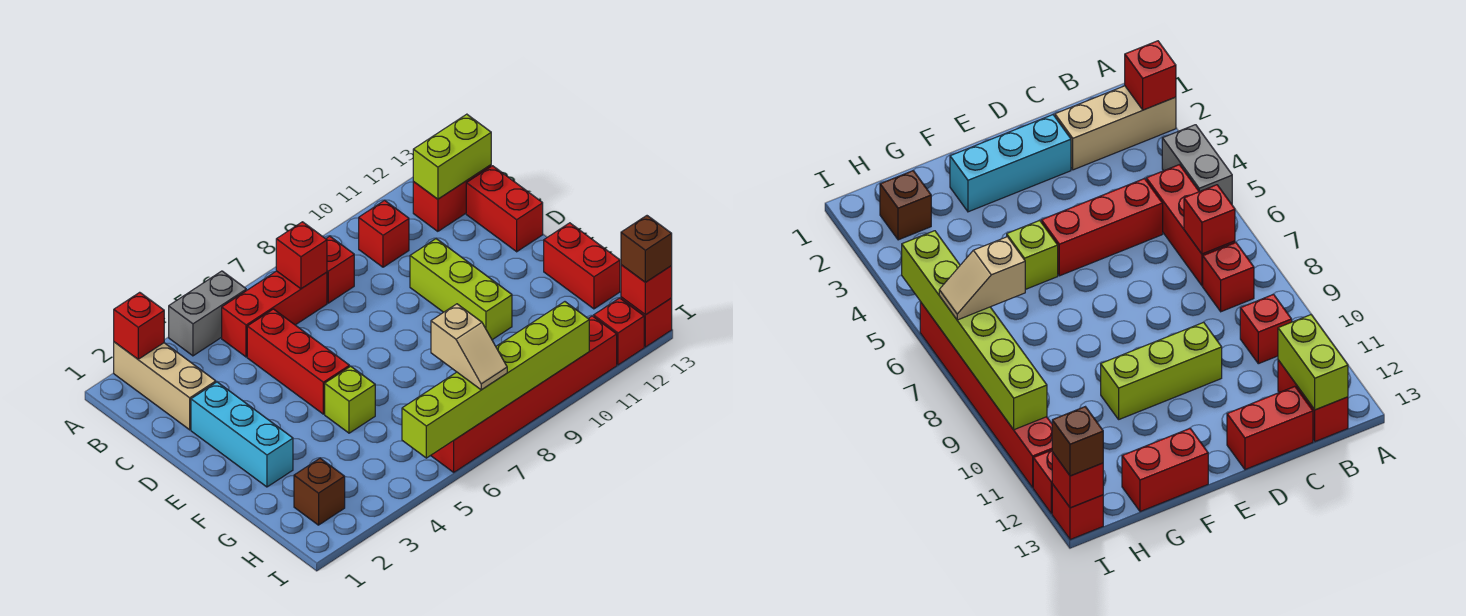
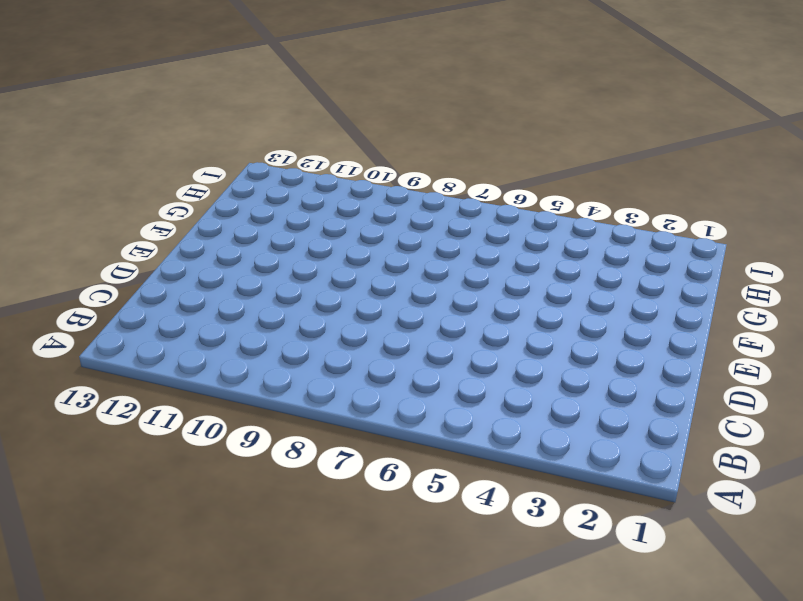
none -> tan 1x3 brick [114,342,216,430]
none -> grey 1x2 brick [169,271,246,356]
none -> red 1x3 brick [222,271,327,357]

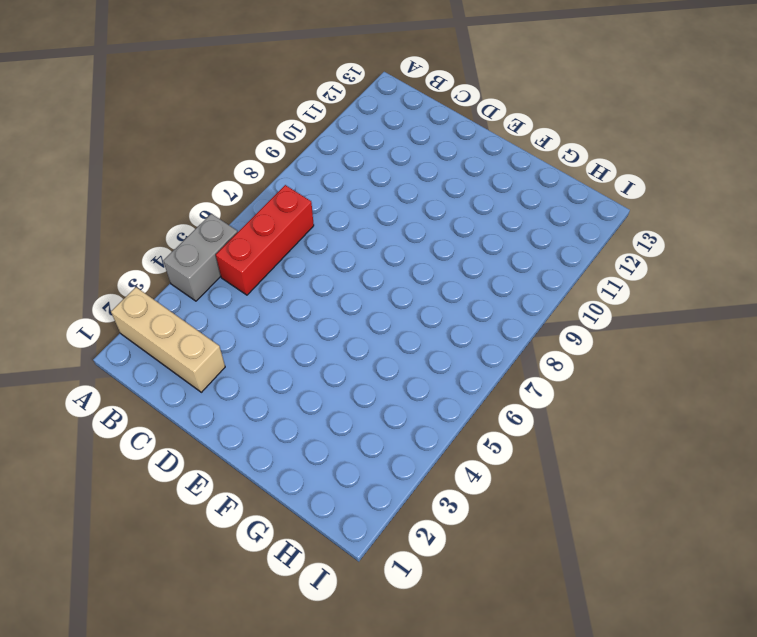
none -> red 1x1 brick [326,236,354,303]
none -> red 1x1 brick [359,200,409,267]
none -> red 1x2 brick [413,165,491,231]

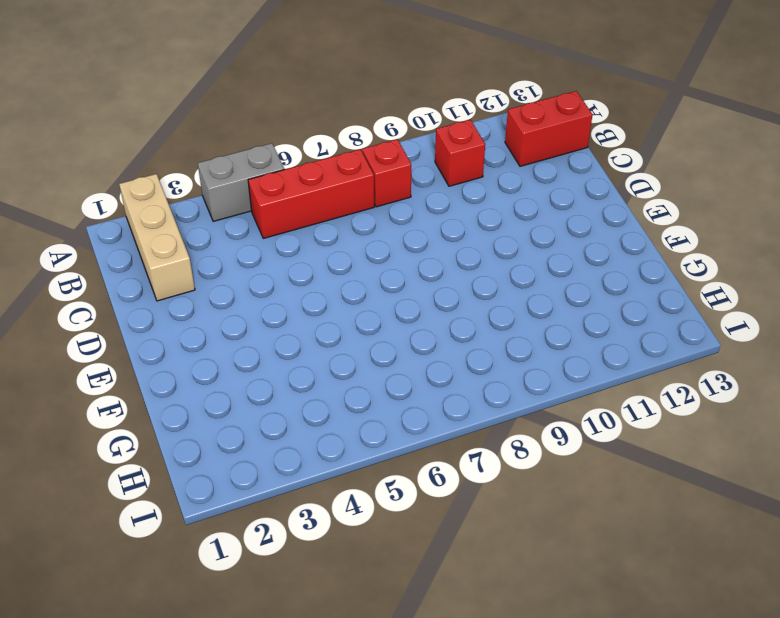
none -> red 1x3 brick [247,309,349,414]
none -> red 1x2 brick [466,166,543,252]
none -> cyan 1x3 brick [191,382,293,487]

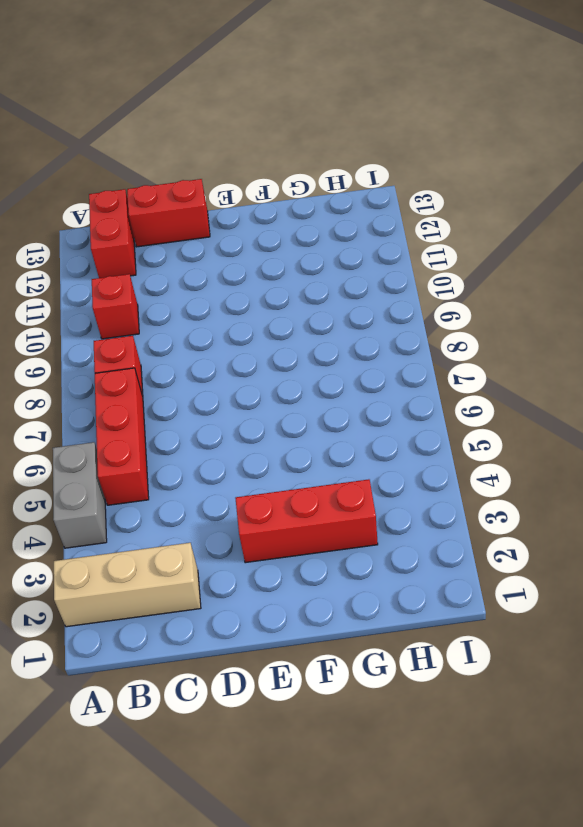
red 1x3 brick [235,479,378,563] -> red 1x3 brick moved to [247,309,349,414]
none -> cyan 1x3 brick [191,382,293,487]
none -> lime 1x3 brick [410,239,512,340]
none -> lime 1x1 brick [325,366,375,433]

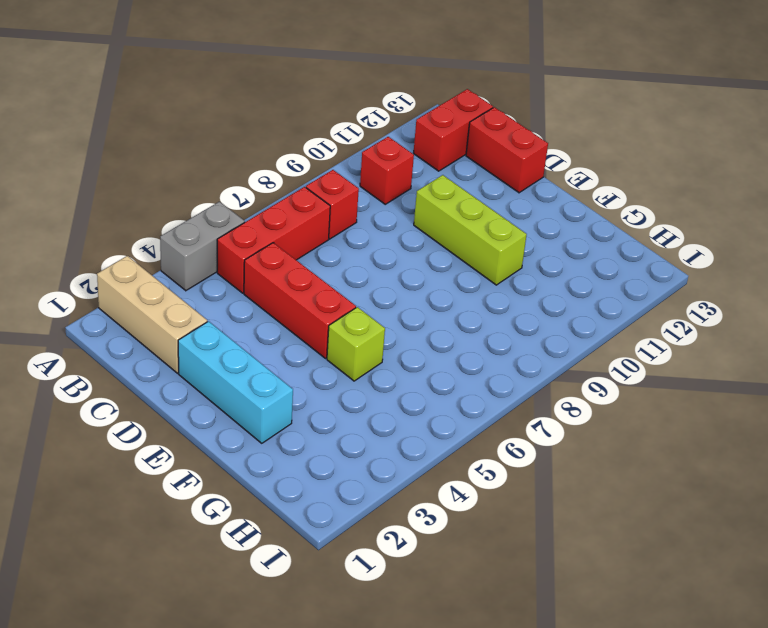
none -> red 1x2 brick [544,223,620,309]
none -> brown 1x1 brick [294,458,345,525]
none -> red 1x6 brick [431,316,617,472]

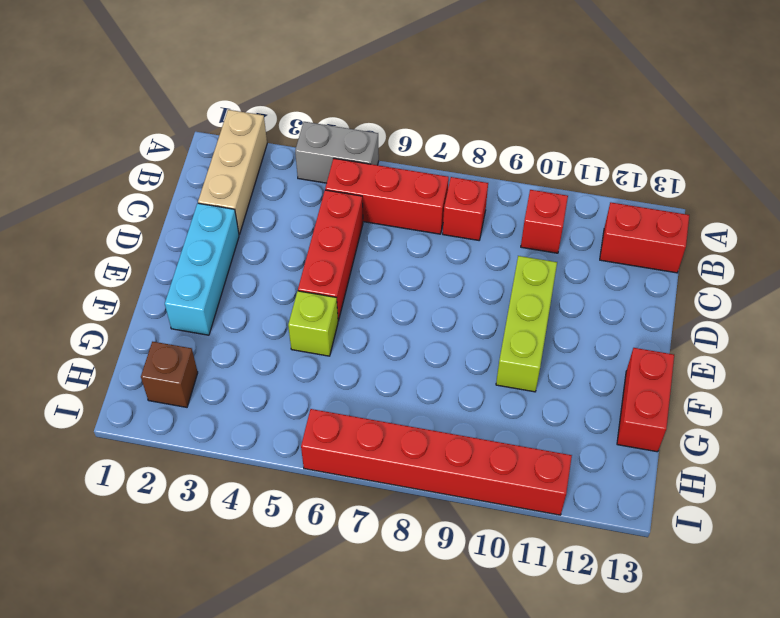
none -> red 1x2 brick [466,166,543,252]
none -> red 1x1 brick [594,298,644,365]
none -> red 1x1 brick [621,297,672,347]

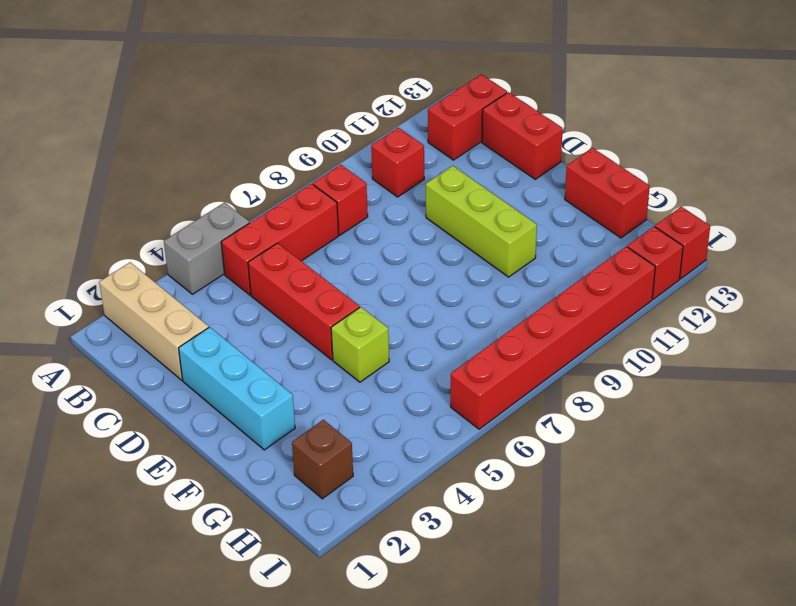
none -> red 1x1 brick [114,292,164,359]
none -> red 1x1 brick [276,222,327,289]
none -> lime 1x2 brick [413,114,491,199]

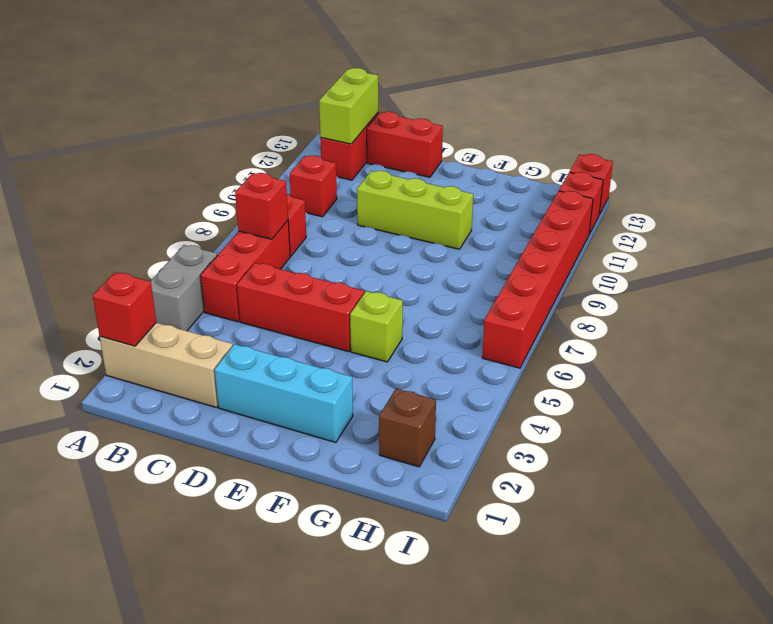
none -> red 1x2 brick [544,223,620,309]
none -> lime 1x6 brick [402,302,589,458]
none -> red 1x1 brick [621,265,672,315]

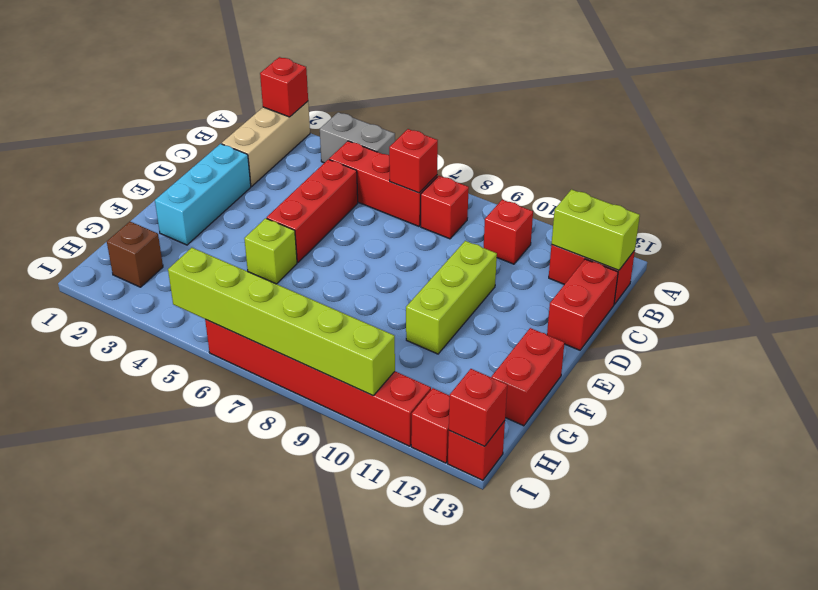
none -> tan 1x2 slope [431,304,507,390]
none -> brown 1x1 brick [621,216,672,282]

